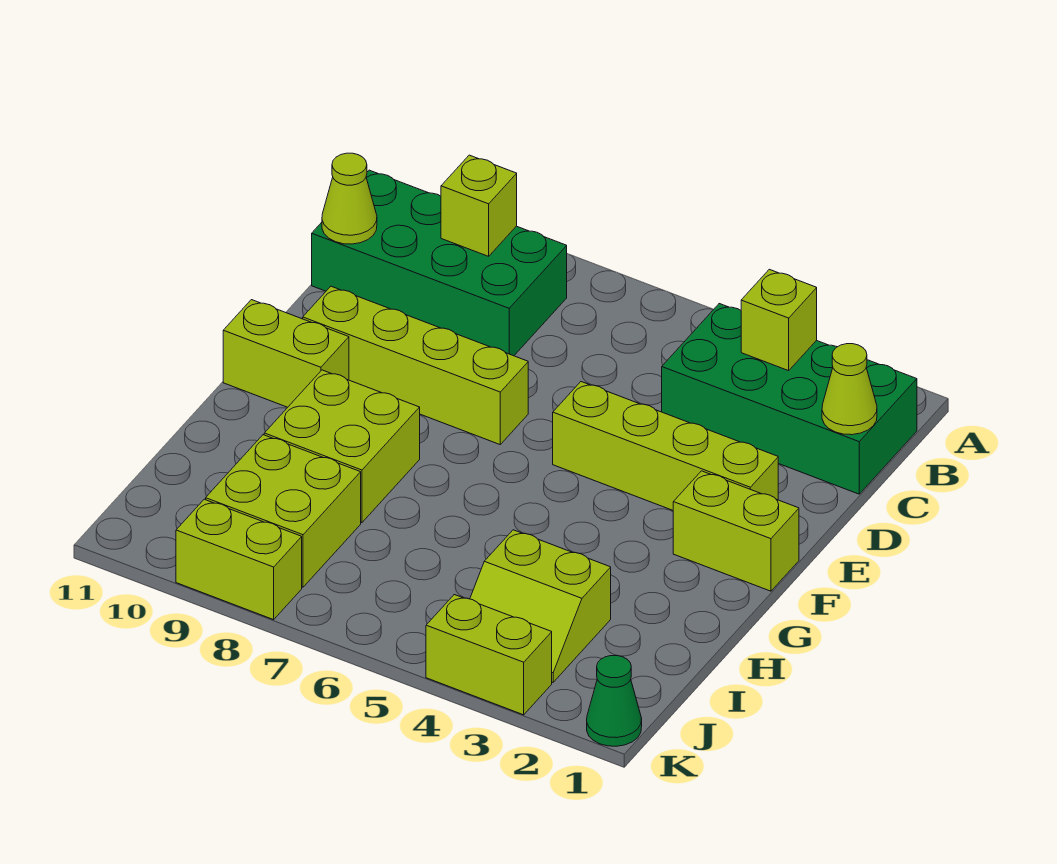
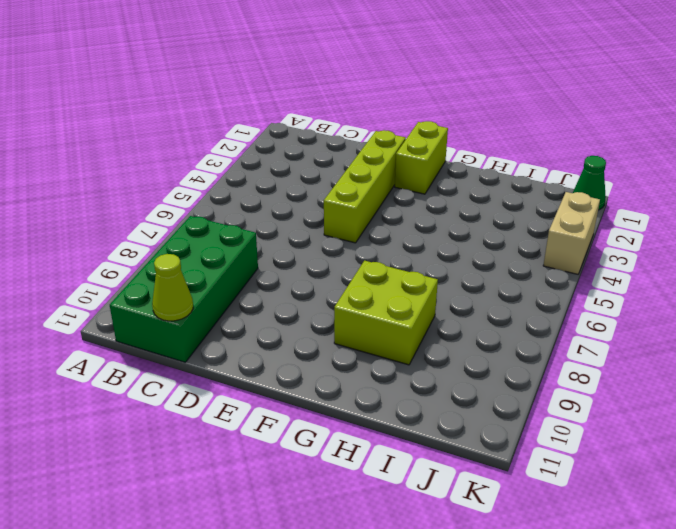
tan 1x2 brick [543,192,600,274] -> lime 1x2 brick [426,595,552,715]
none -> green 2x4 brick [662,304,917,494]
none -> lime 1x4 brick [303,286,528,444]
none -> lime 1x2 brick [223,300,349,407]

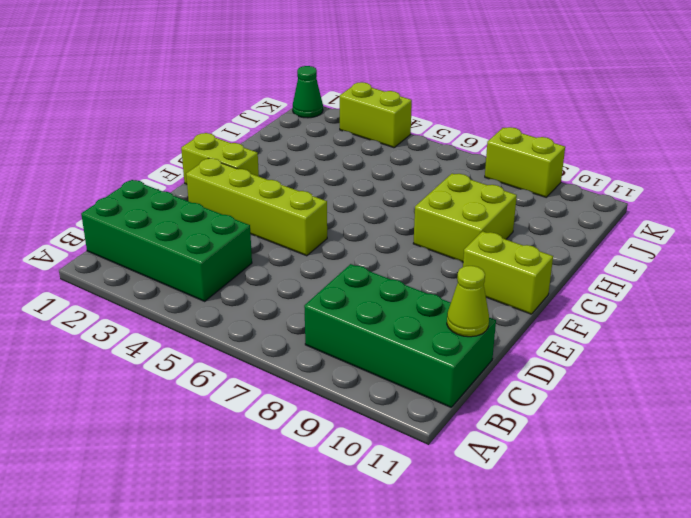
none -> lime 1x4 brick [303,286,528,444]
none -> lime 2x2 slope [470,530,611,682]
none -> lime 2x2 brick [206,435,361,587]

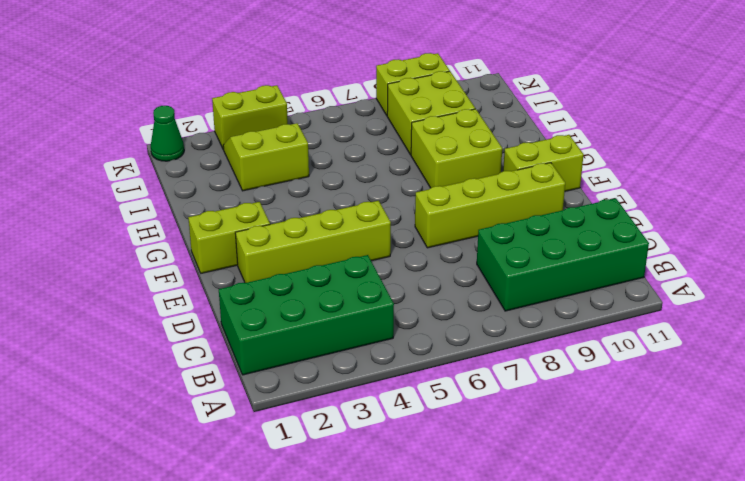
none -> lime 1x1 brick [741,269,817,371]
none -> lime 1x1 brick [441,155,517,256]
none -> lime 1x1 cone [822,344,877,435]

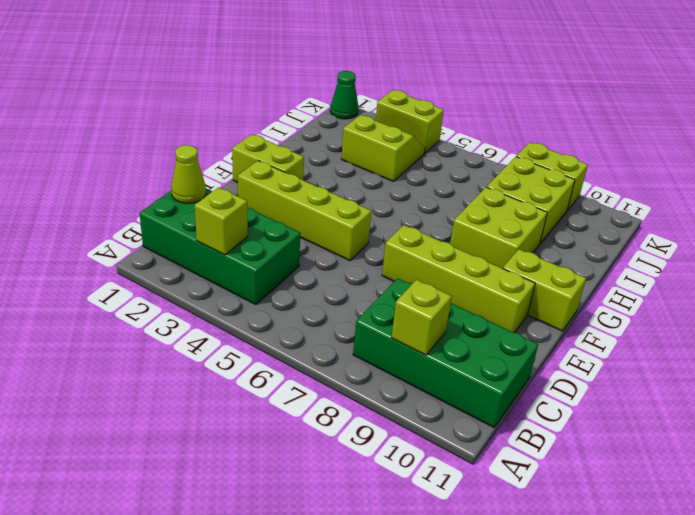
none -> lime 1x1 cone [322,153,377,244]

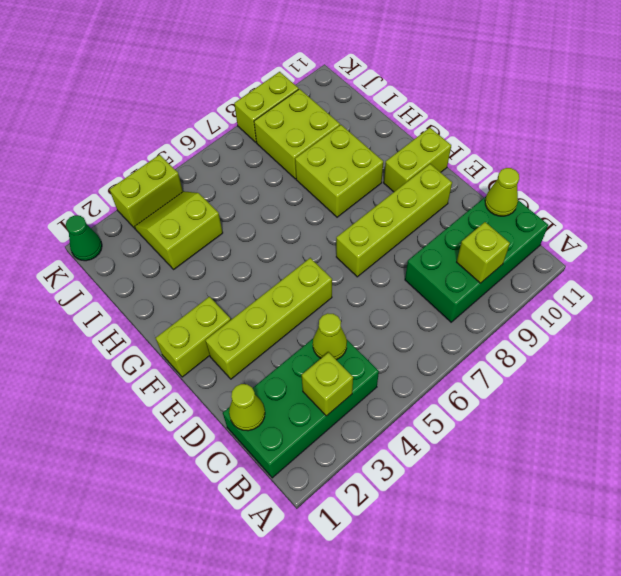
lime 1x1 cone [313,313,347,360] -> none

